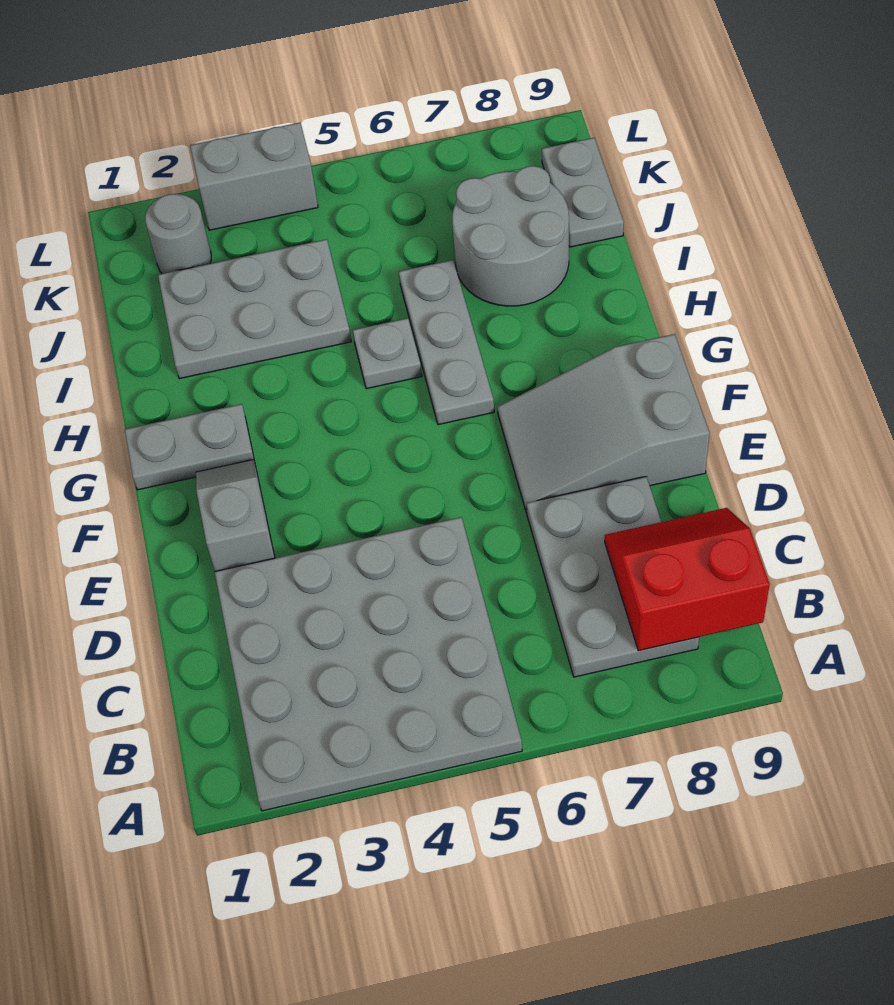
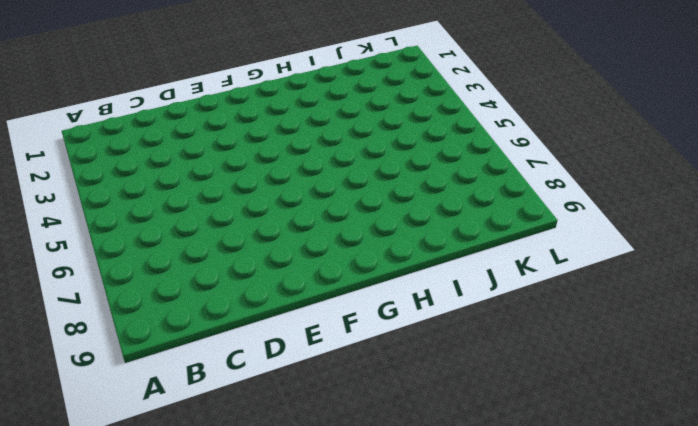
none -> grey 4x4 plate [215,517,522,811]
none -> grey 2x3 plate [527,477,699,677]
none -> grey 1x2 slope [196,460,275,571]

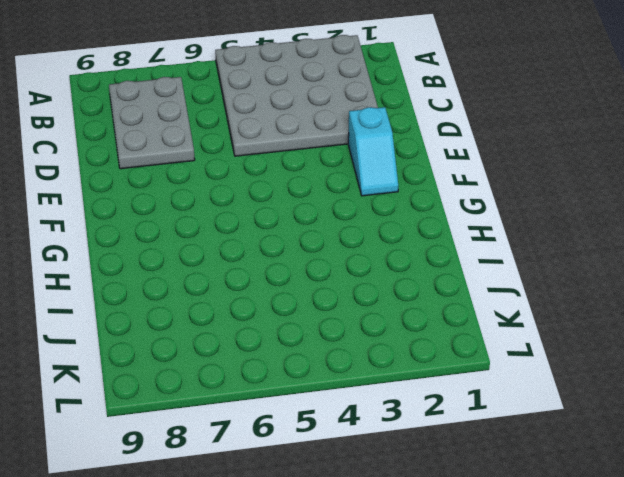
cyan 1x2 slope [348,107,398,196] -> grey 1x2 slope [196,460,275,571]
none -> grey 2x3 slope [498,334,710,513]
none -> grey 1x2 plate [125,404,254,490]
none -> grey 1x3 plate [399,260,494,425]

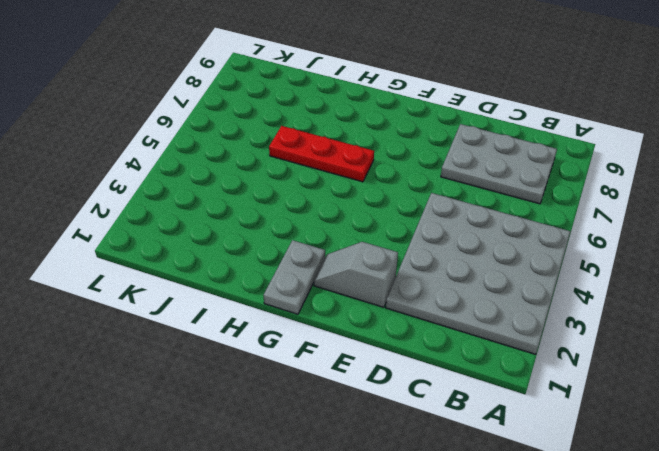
red 1x3 plate [269,126,374,182] -> grey 1x3 plate [399,260,494,425]
none -> grey 2x3 slope [498,334,710,513]
none -> grey 1x1 plate [353,318,422,389]
none -> grey 2x3 plate [158,239,351,379]

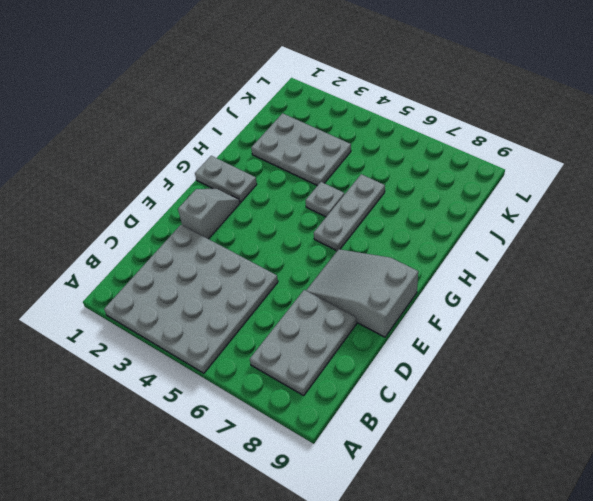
none -> grey 2x2 round brick [452,166,569,306]
none -> grey 1x2 plate [542,138,624,247]
none -> grey 1x1 round brick [145,194,211,274]

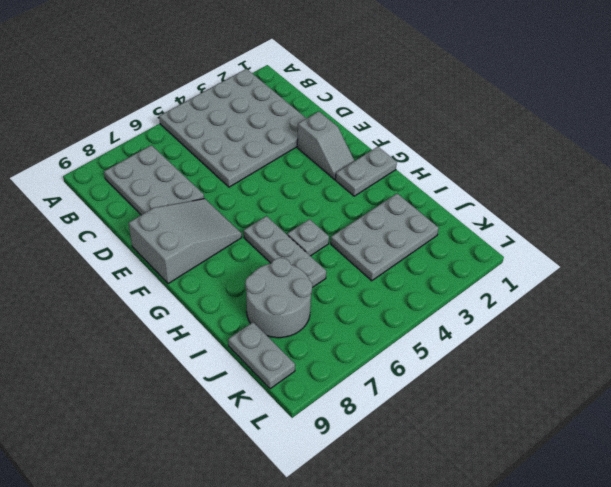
none -> grey 1x1 round brick [145,194,211,274]
none -> grey 1x2 brick [190,123,318,230]
none -> red 2x2 slope [605,508,770,651]

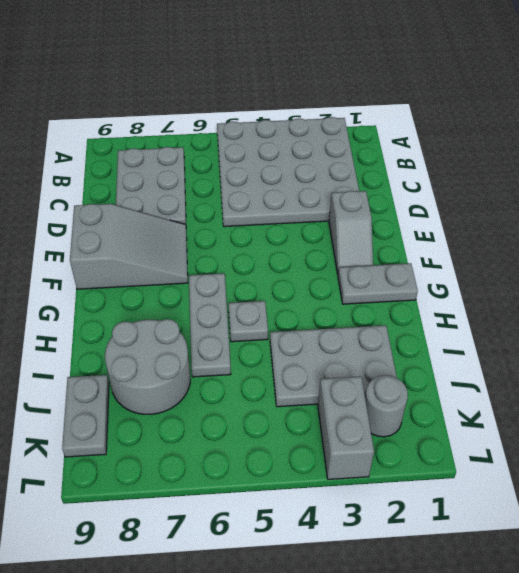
grey 1x2 brick [318,377,374,480] -> grey 1x2 brick turned to [190,123,318,230]
none -> red 2x2 slope [605,508,770,651]

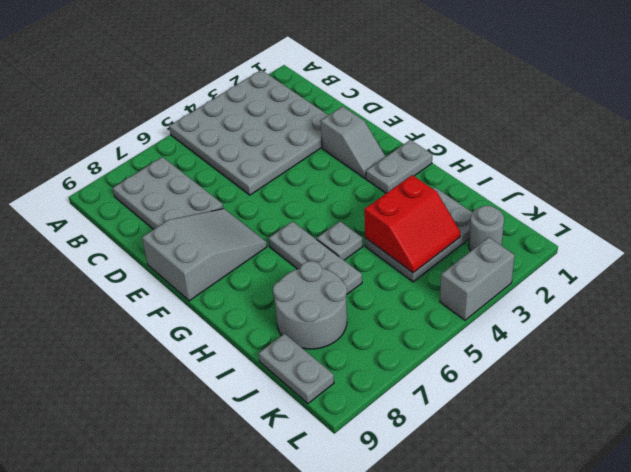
red 2x2 slope [364,175,460,273] -> red 2x2 slope moved to [605,508,770,651]

